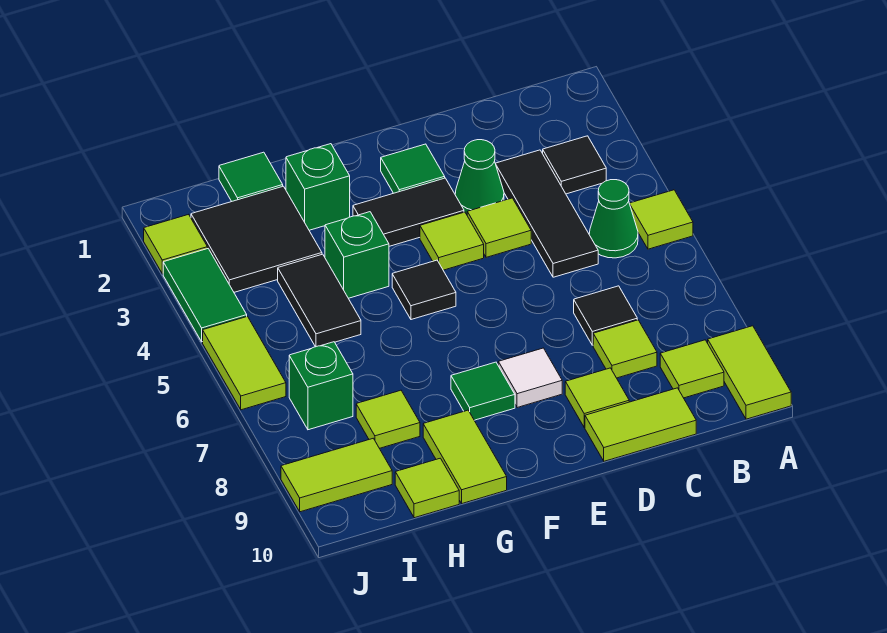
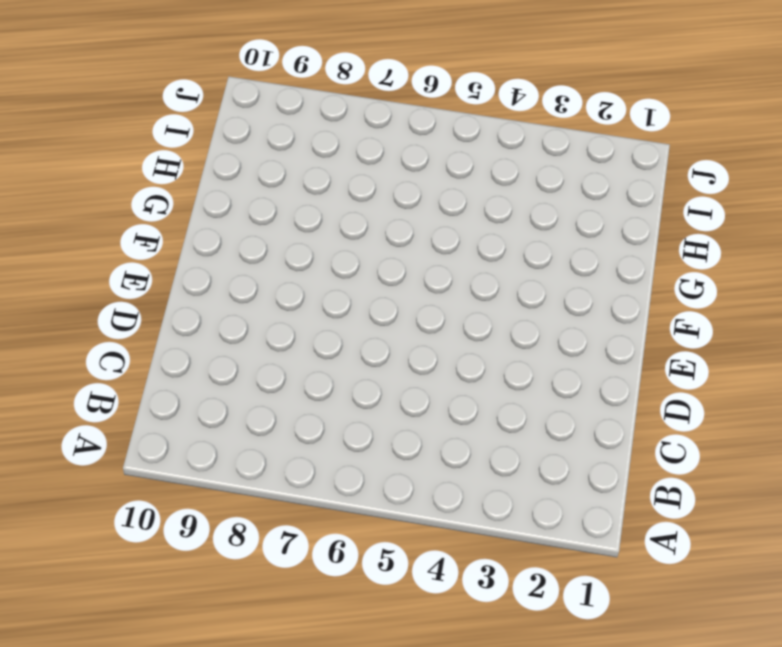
none -> lime 1x1 tile [629,190,693,249]
none -> lime 1x2 tile [708,326,791,419]
none -> black 1x1 tile [543,136,606,194]
none -> green 1x1 cone [589,180,638,258]

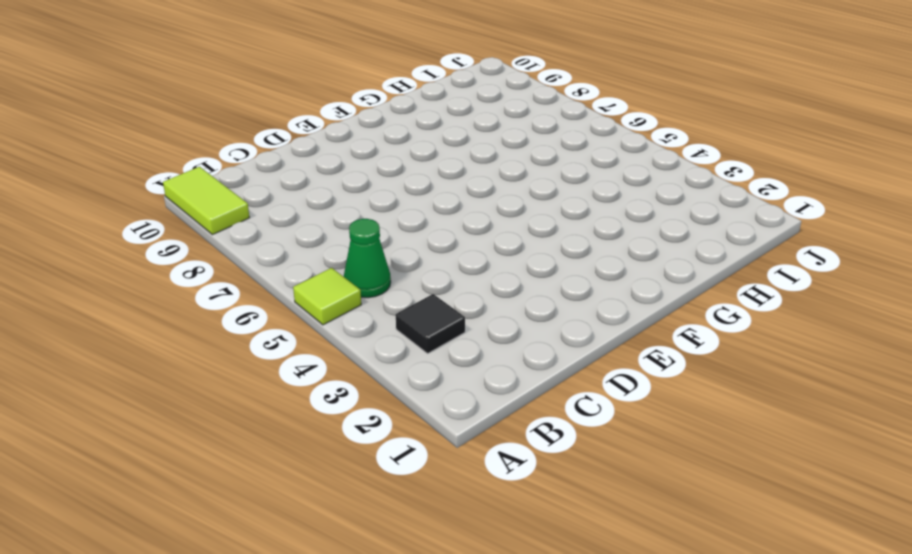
none -> lime 1x1 tile [660,340,724,398]
none -> black 1x3 tile [495,150,598,277]
none -> black 1x1 tile [574,286,637,345]
none -> lime 1x1 tile [593,320,657,378]

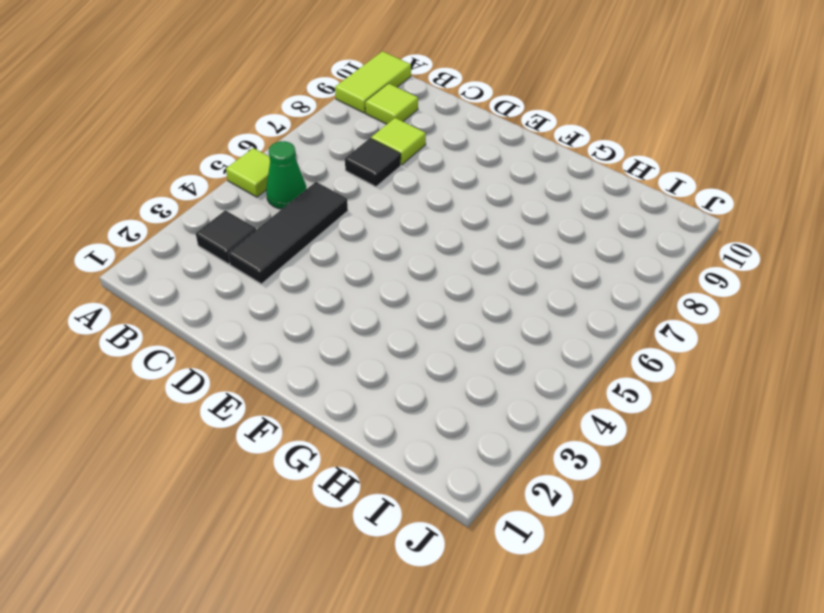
none -> lime 1x2 tile [585,388,696,461]
none -> green 1x1 cone [455,140,504,214]
none -> lime 1x1 tile [467,198,531,257]
none -> lime 1x1 tile [565,368,629,427]

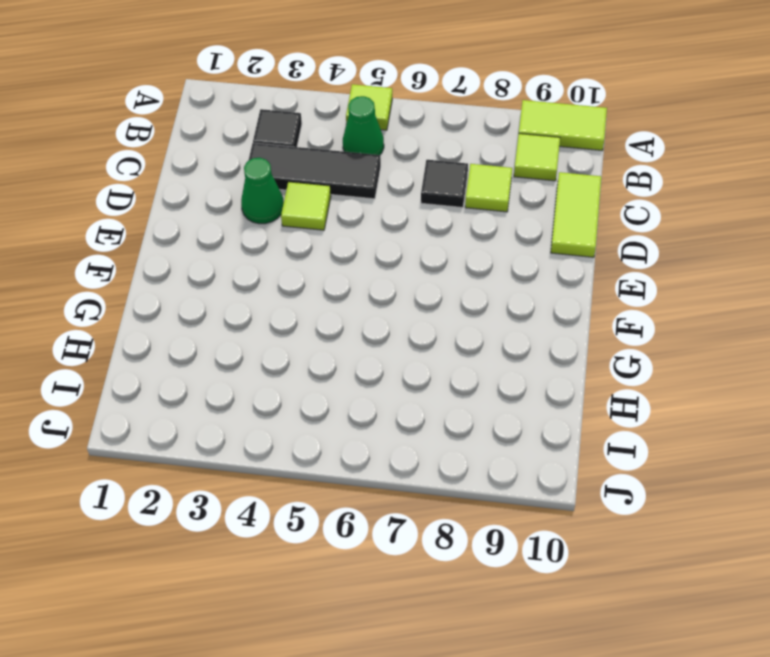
none -> lime 1x1 tile [565,368,629,427]
none -> green 1x1 tile [381,144,445,193]
none -> black 1x2 tile [353,178,464,246]
none -> lime 1x1 tile [420,212,484,270]

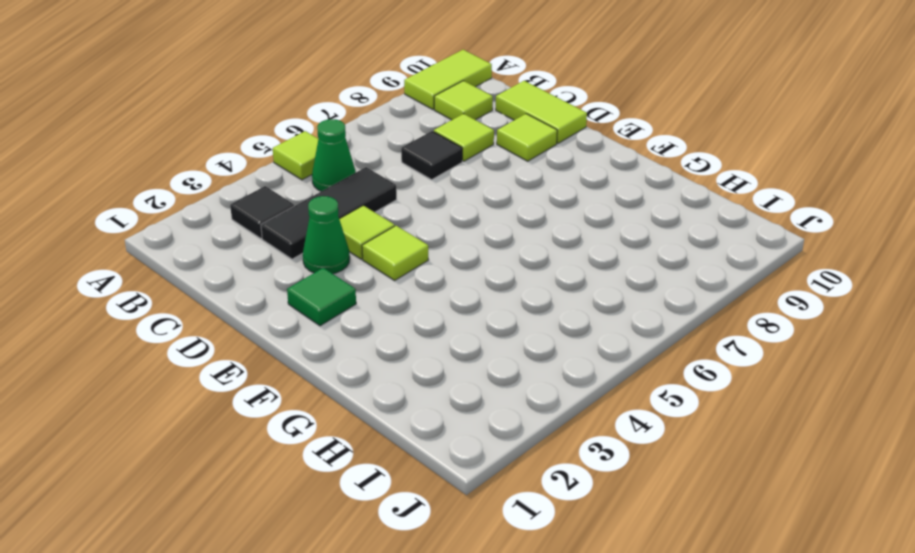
none -> black 1x2 tile [353,178,464,246]
none -> white 1x1 tile [498,348,562,408]
none -> black 1x1 tile [392,260,456,320]
none -> green 1x1 tile [451,362,515,420]

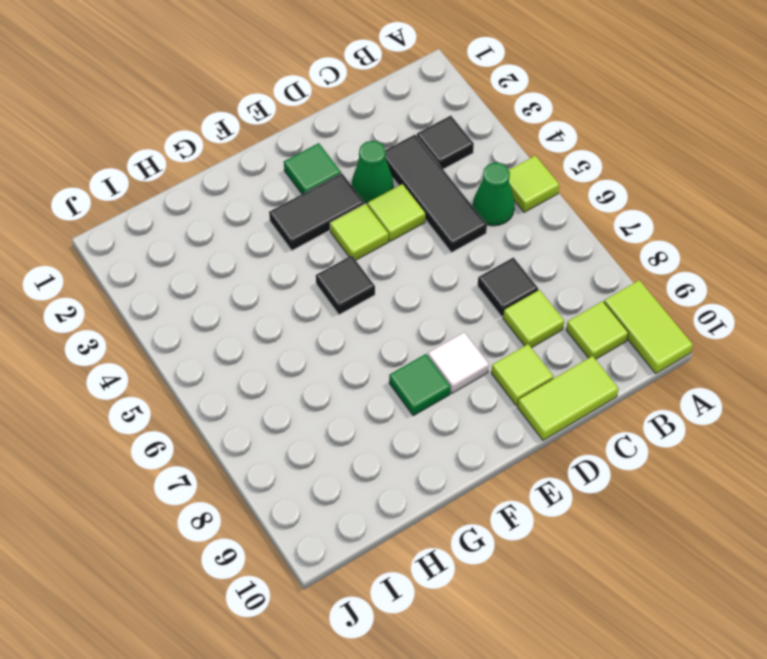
none -> green 1x1 brick [286,144,350,230]
none -> green 1x1 brick [325,212,389,298]
none -> lime 1x2 tile [423,410,507,503]
none -> green 1x1 tile [219,152,283,201]

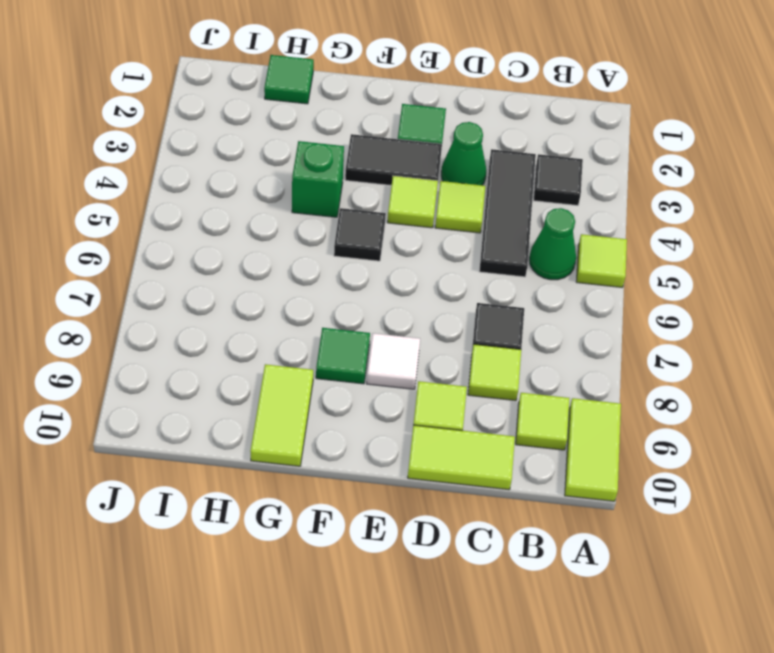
none -> green 1x1 brick [286,144,350,230]
none -> black 2x2 tile [191,186,322,292]
none -> black 1x2 tile [278,254,361,347]
none -> lime 1x1 tile [356,390,420,448]

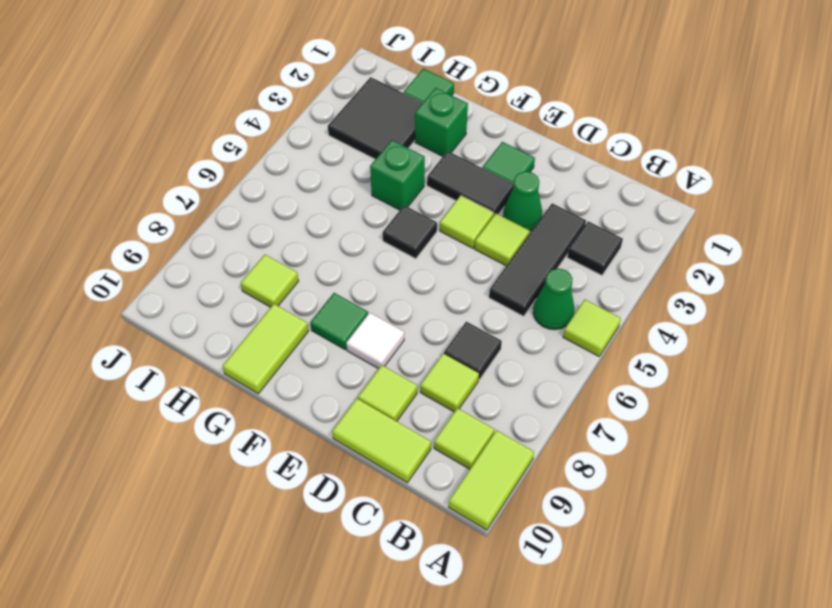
none -> black 1x2 tile [278,254,361,347]
none -> lime 1x1 tile [395,458,459,518]
none -> green 1x1 brick [289,342,353,430]
none -> lime 1x2 tile [281,438,392,512]

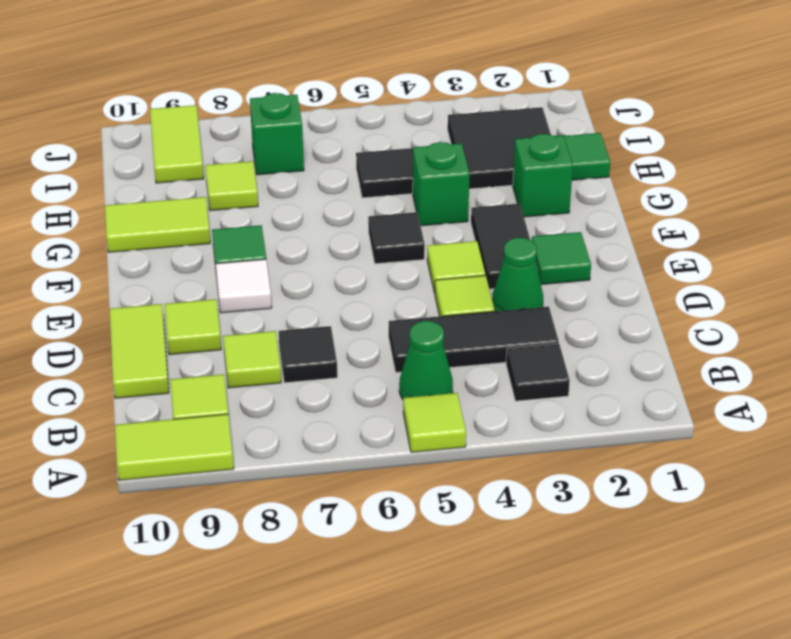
none -> lime 1x1 tile [395,458,459,518]
none -> lime 1x1 tile [144,214,207,274]
none -> green 1x2 tile [163,249,247,342]
none -> lime 1x2 tile [203,316,286,410]

